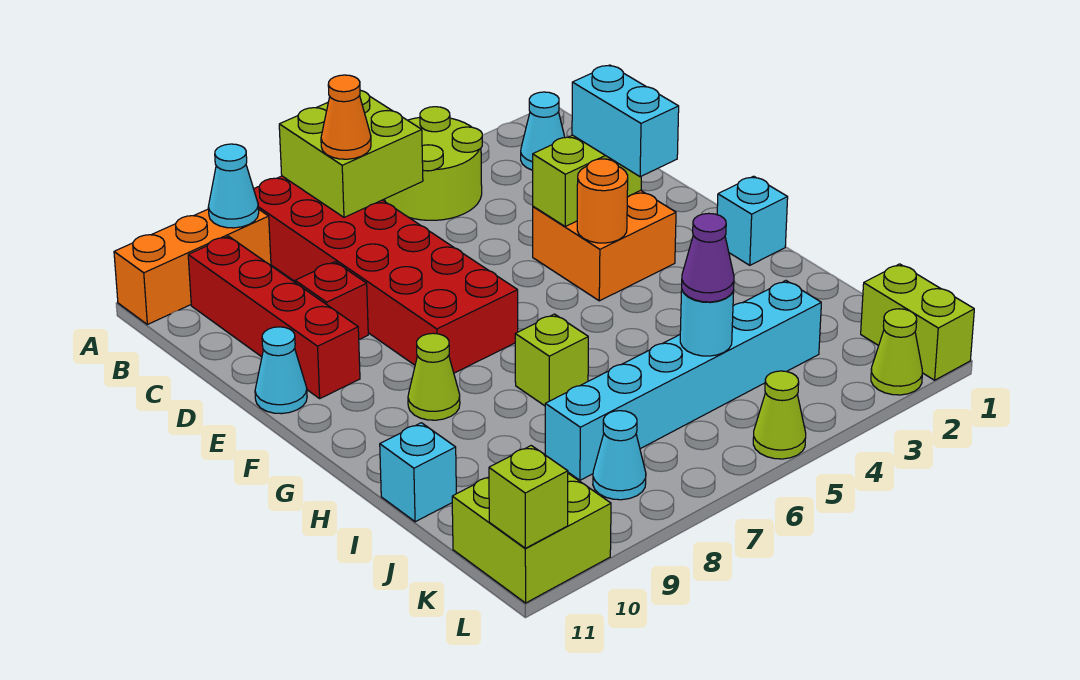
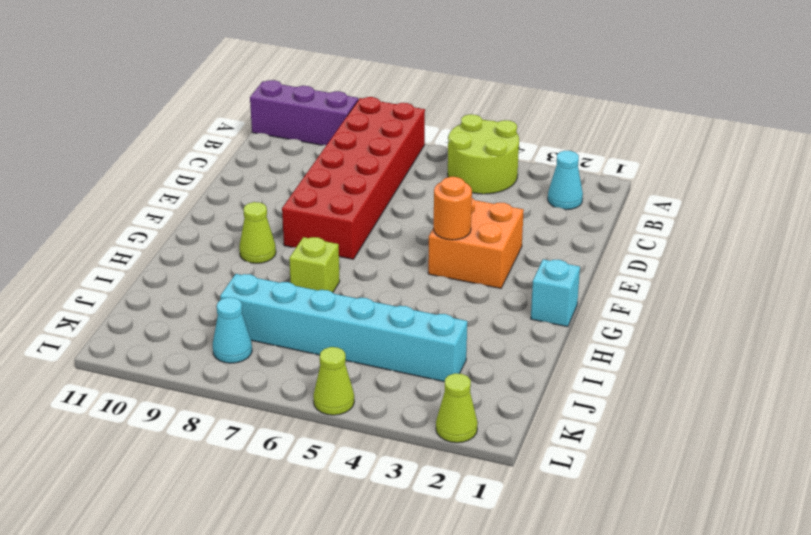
purple 1x3 brick [250,80,358,145] -> orange 1x3 brick [114,209,271,325]
none -> red 1x4 brick [188,236,360,398]
none -> red 1x1 brick [295,262,368,339]
none -> cyan 1x1 cone [255,327,307,414]

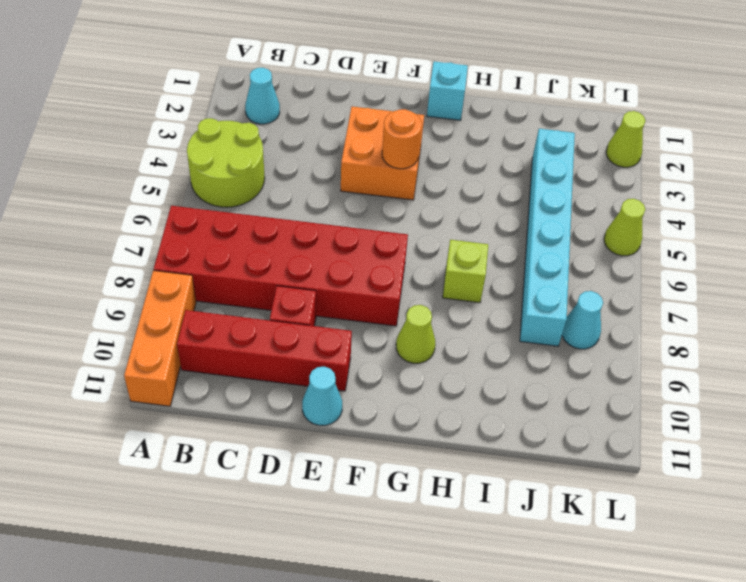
none -> cyan 1x1 brick [380,423,456,522]
none -> lime 1x2 brick [861,264,974,380]
none -> lime 2x2 brick [452,473,611,603]

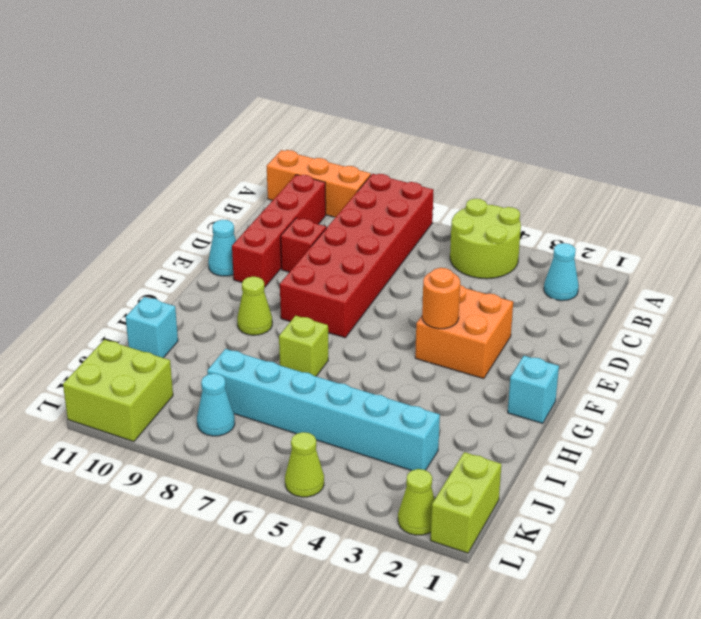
none -> lime 2x2 brick [279,90,423,217]
none -> cyan 1x1 cone [208,144,259,228]
none -> lime 1x2 brick [533,135,641,226]

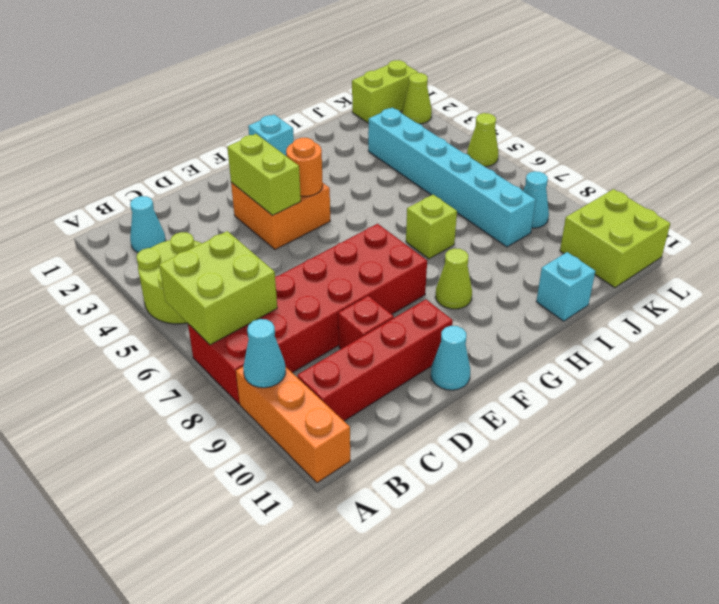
none -> cyan 1x1 round brick [680,291,734,356]
none -> lime 1x1 brick [489,446,568,548]
none -> orange 1x1 cone [321,75,371,159]

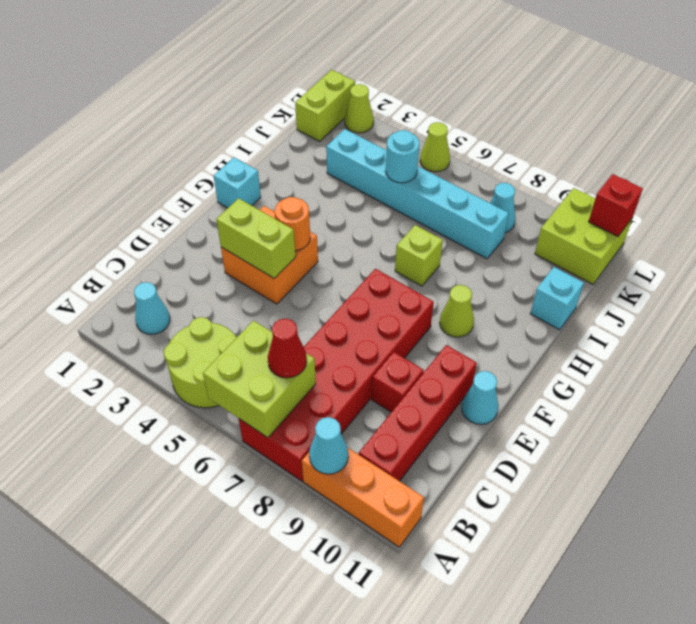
red 1x1 cone [268,319,307,378] -> orange 1x1 cone [321,75,371,159]
red 1x1 brick [589,174,643,236] -> lime 1x1 brick [489,446,568,548]
none -> cyan 1x2 brick [572,65,679,177]
none -> purple 1x1 cone [682,213,734,302]

